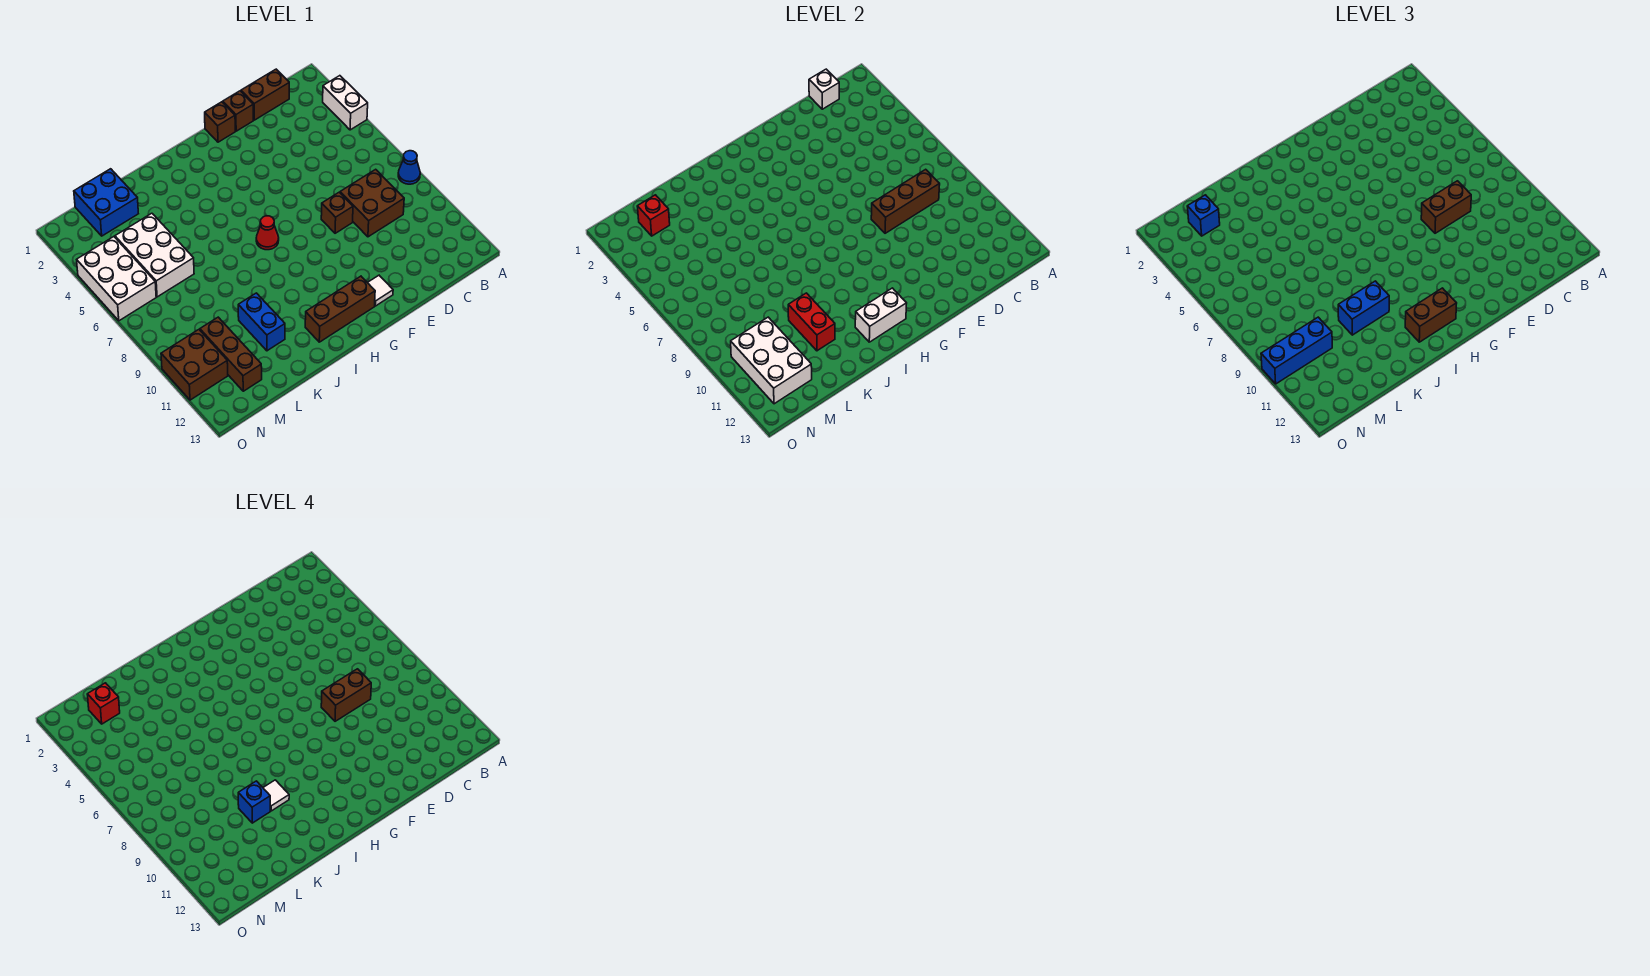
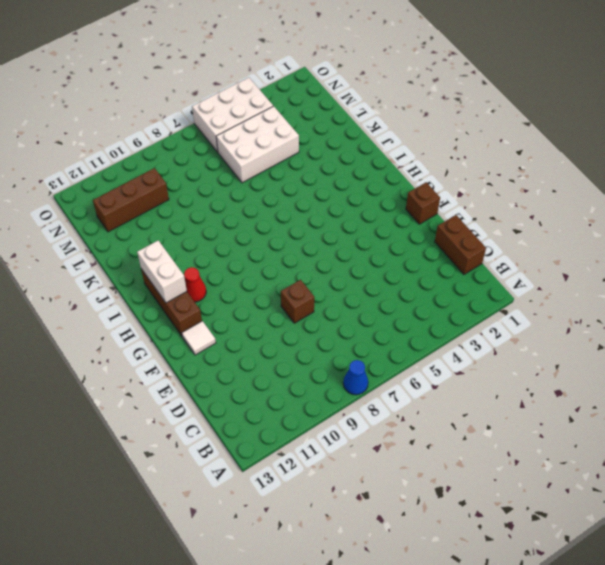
red 1x1 cone [184,267,206,302] -> red 1x1 cone moved to [256,216,279,250]
none -> white 1x2 brick [323,76,368,130]
none -> brown 2x2 brick [340,169,404,237]
none -> brown 1x1 brick [223,91,253,131]
none -> blue 1x2 brick [238,293,285,351]

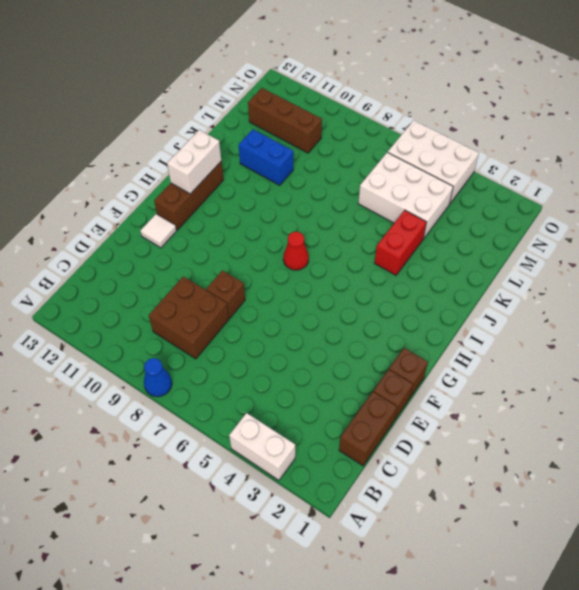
red 1x2 brick [375,210,426,275] -> red 1x2 brick turned to [788,293,835,351]
none -> blue 2x2 brick [74,169,138,236]
none -> brown 2x2 brick [161,330,228,400]
none -> white 1x1 brick [809,69,839,109]
none -> brown 1x3 brick [871,169,940,233]

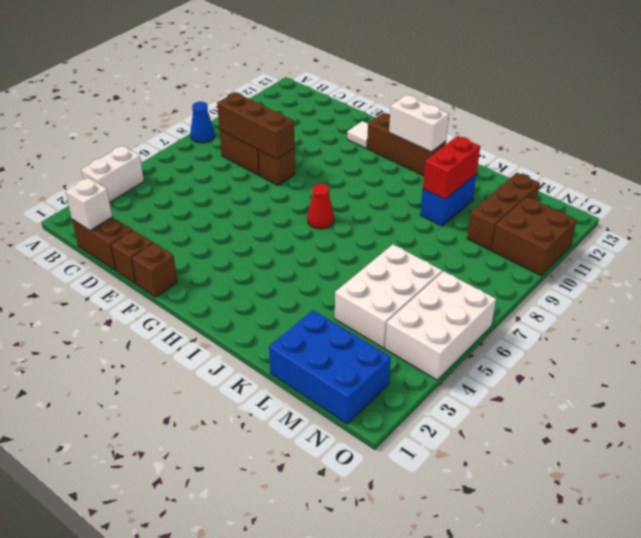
blue 2x3 brick [269,310,391,424] -> blue 2x2 brick [74,169,138,236]
none -> red 1x1 brick [637,195,670,236]
none -> white 2x3 brick [731,317,812,404]
none -> brown 1x2 brick [1421,181,1471,233]
none -> brown 1x2 brick [1405,288,1457,342]

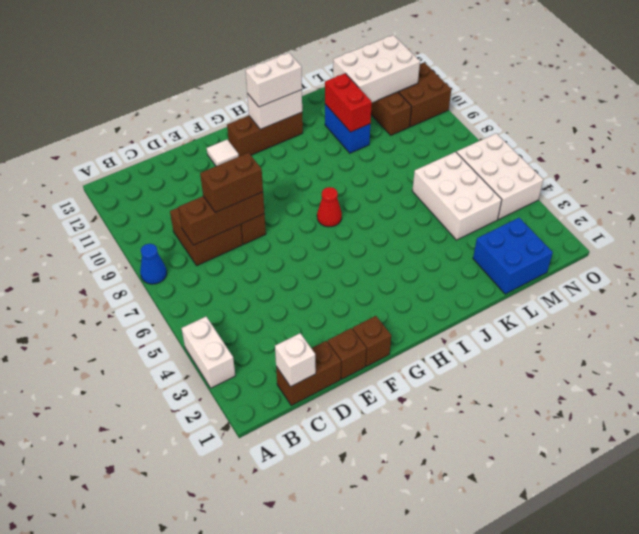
white 1x2 brick [245,53,302,107] -> brown 1x2 brick [1405,288,1457,342]
white 2x3 brick [333,35,420,102] -> white 2x3 brick turned to [731,317,812,404]
none -> red 1x1 brick [637,195,670,236]
none -> blue 1x2 brick [1338,281,1389,335]
none -> blue 1x1 brick [1187,195,1220,236]
none -> blue 1x3 brick [1261,317,1332,384]

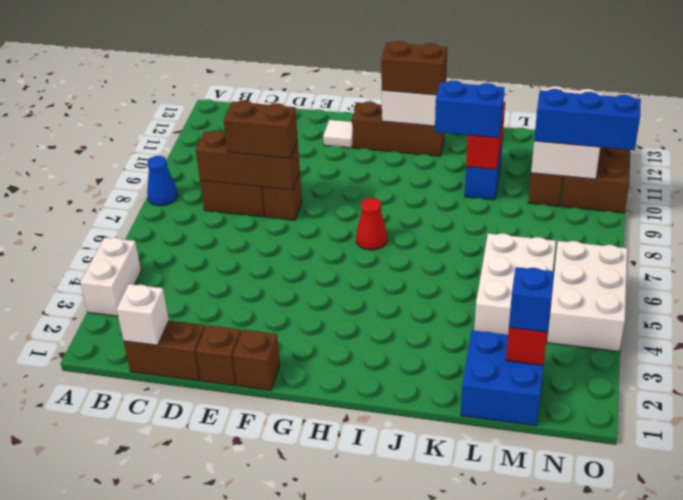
none -> brown 1x2 brick [321,669,371,721]
none -> white 1x1 tile [263,780,289,811]
none -> blue 1x1 brick [238,781,270,823]
none -> red 1x1 brick [87,683,120,724]

